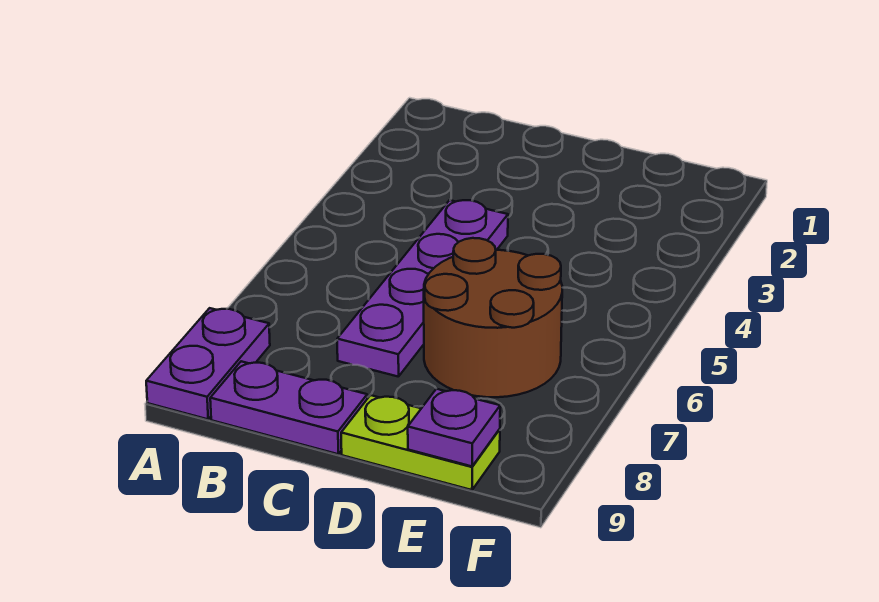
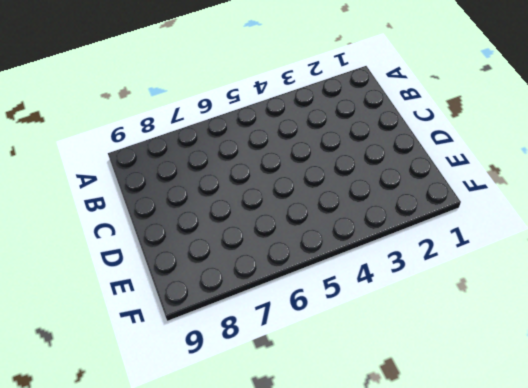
none -> purple 1x2 plate [146,308,270,419]
none -> purple 1x2 plate [210,361,367,454]

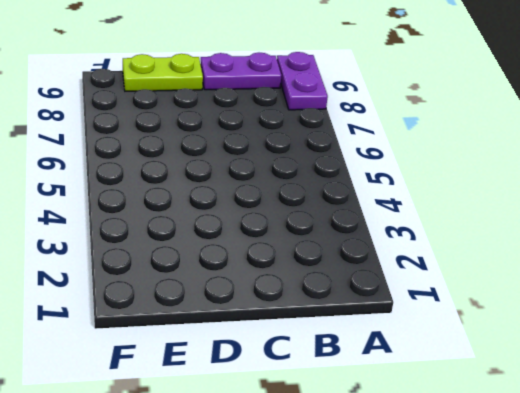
none -> purple 1x4 plate [337,200,508,377]
none -> brown 2x2 round brick [424,238,562,397]

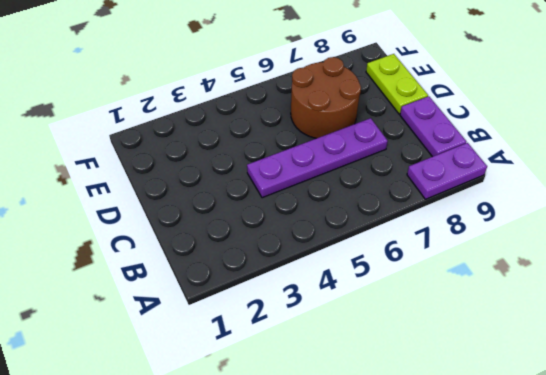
none -> purple 1x1 plate [408,389,500,466]

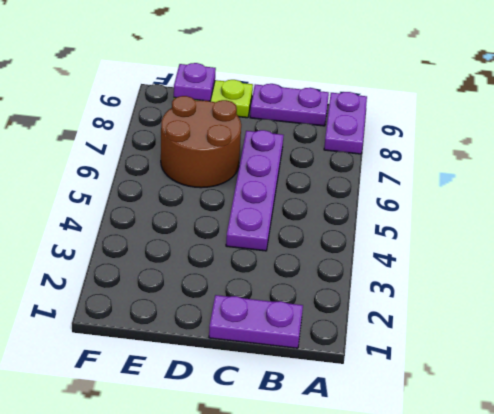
purple 1x2 plate [209,295,303,348] -> none

